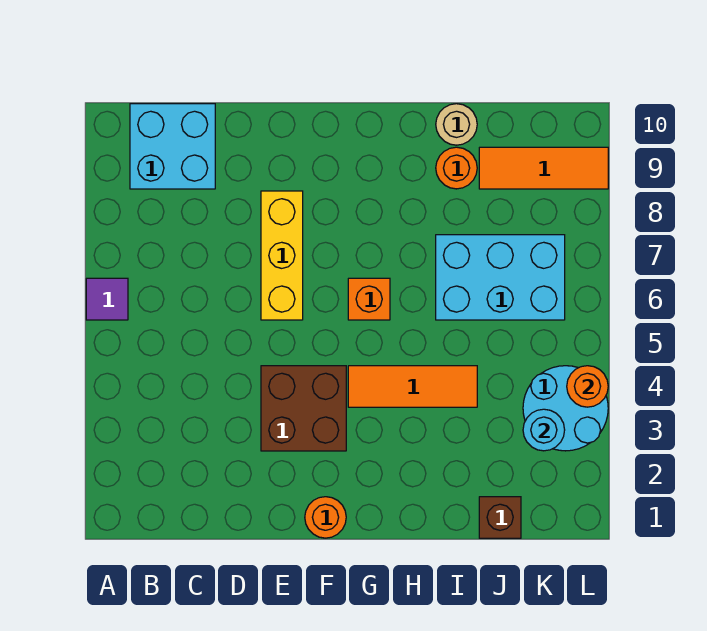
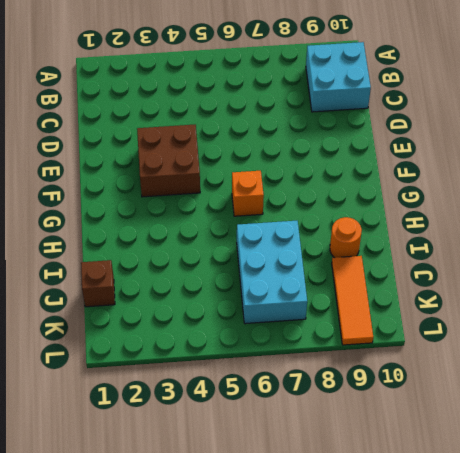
none -> purple 1x1 tile [86,278,128,320]
none -> yellow 1x3 brick [261,191,303,320]
none -> orange 1x1 round brick [305,497,346,538]

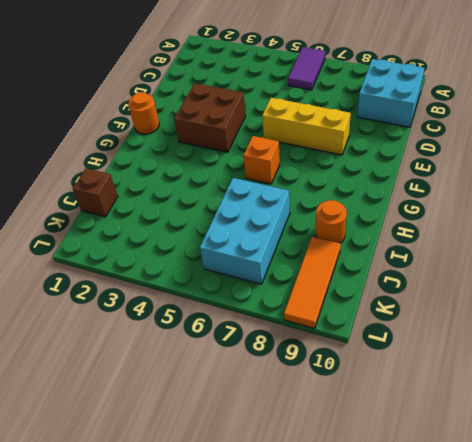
purple 1x2 tile [288,47,326,90] -> purple 1x1 tile [86,278,128,320]
none -> orange 1x3 tile [348,366,477,407]
none -> tan 1x1 round brick [436,104,477,145]
none -> cyan 2x2 round brick [523,366,608,451]

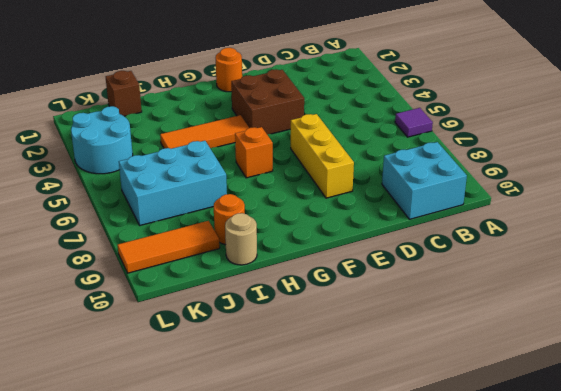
none -> cyan 1x1 round brick [523,409,565,451]
none -> orange 1x1 round brick [567,366,608,407]

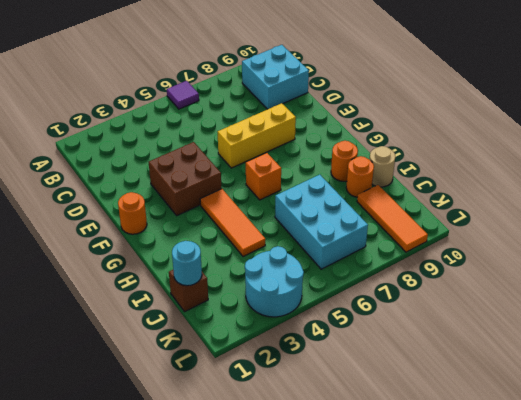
orange 1x1 round brick [331,141,358,181] -> orange 1x1 round brick moved to [567,366,608,407]
cyan 1x1 round brick [172,241,202,286] -> cyan 1x1 round brick moved to [523,409,565,451]

